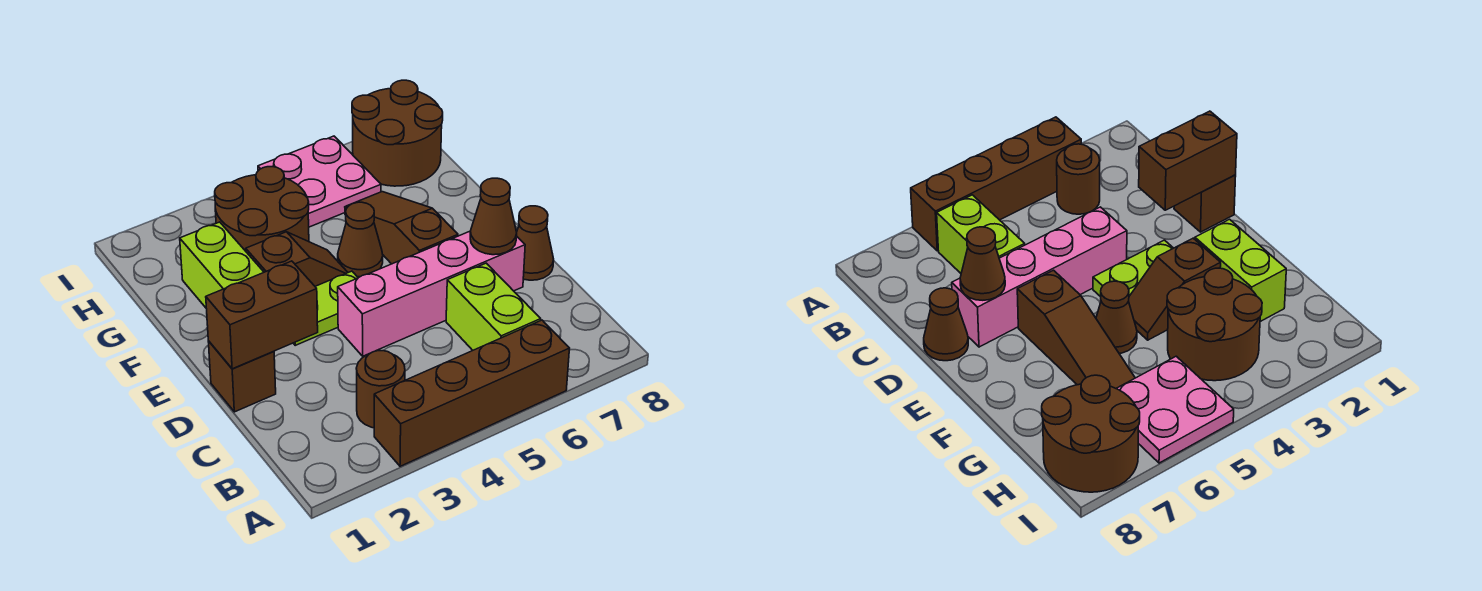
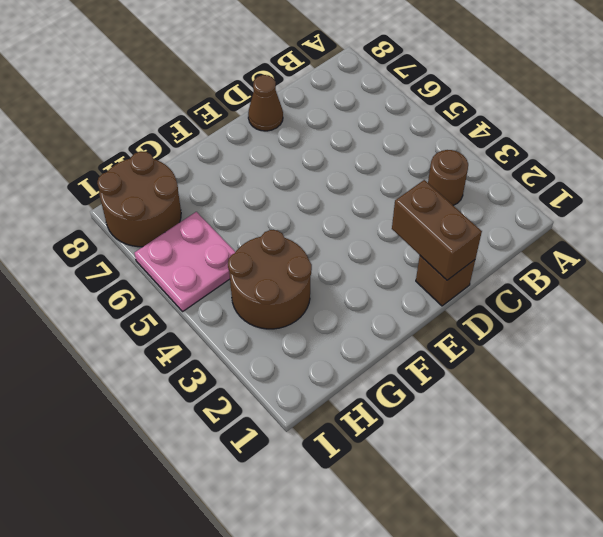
none -> brown 1x4 brick [374,320,570,466]
none -> lime 1x2 brick [446,263,541,350]
none -> pink 1x4 brick [338,231,525,356]

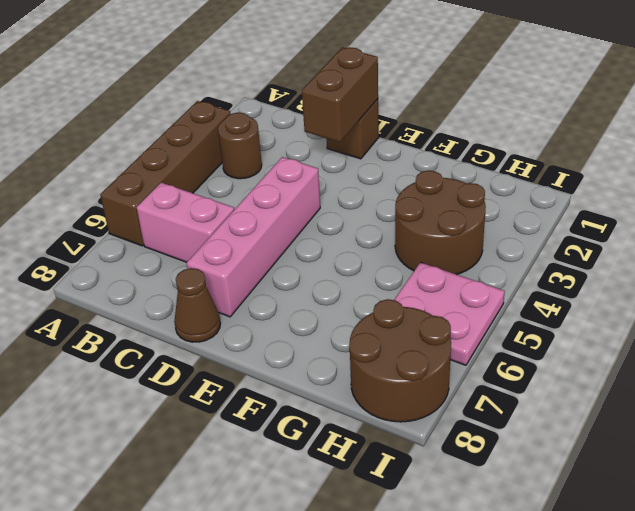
pink 1x2 brick [137,183,234,262] -> lime 1x2 brick [446,263,541,350]
none -> lime 1x2 plate [293,271,358,345]
none -> brown 1x3 slope [345,192,458,264]
none -> lime 1x2 brick [180,222,264,308]

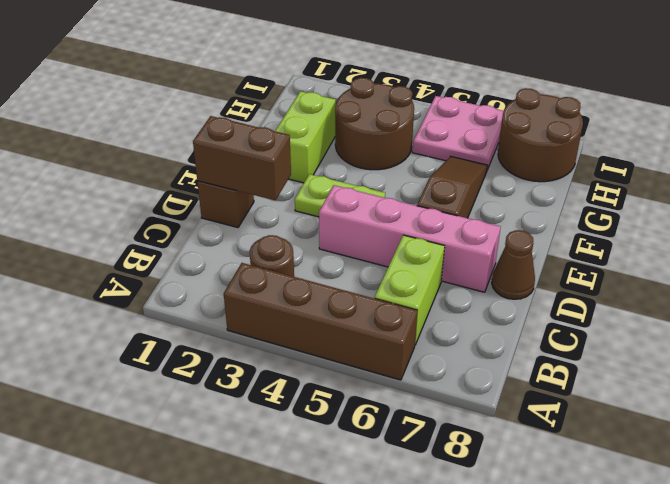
none -> brown 1x2 slope [246,232,348,286]
none -> brown 1x1 cone [338,202,383,277]
none -> brown 1x1 cone [470,178,517,255]

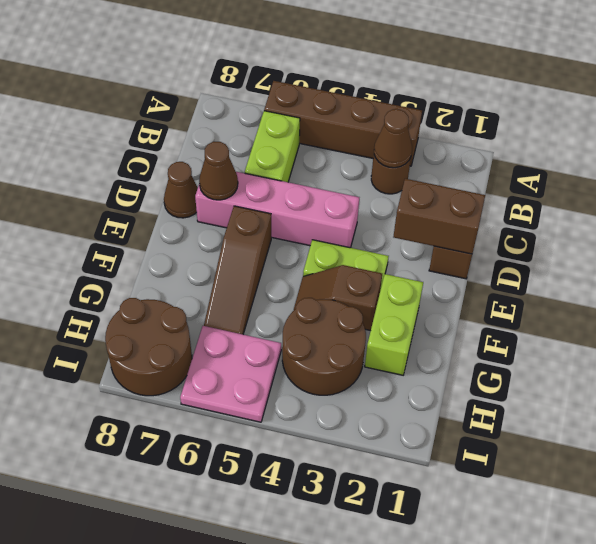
brown 1x1 cone [374,109,412,168] -> brown 1x1 cone moved to [338,202,383,277]

